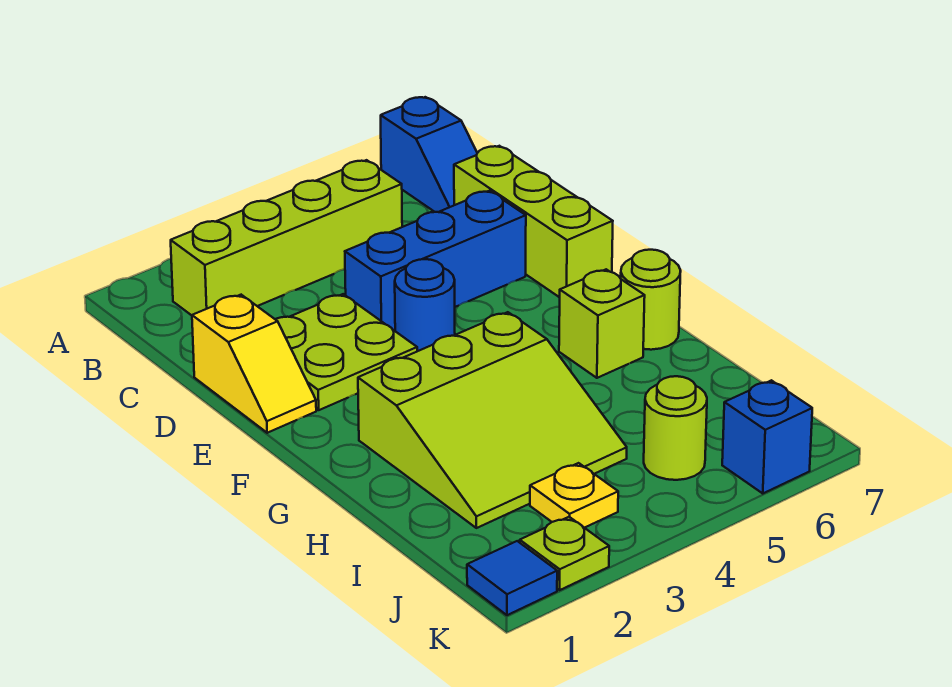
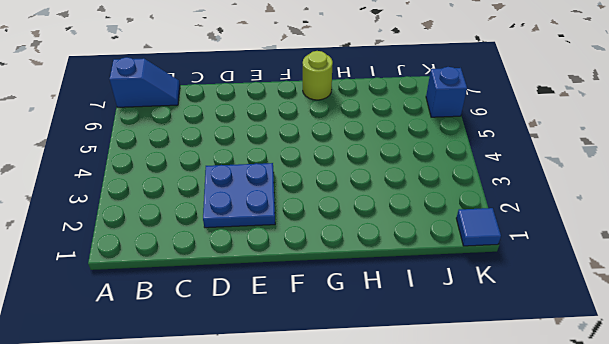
blue 2x2 plate [203,163,275,228] -> lime 2x2 plate [275,294,417,410]
none -> lime 1x4 brick [171,160,402,315]
none -> lime 1x3 brick [454,146,613,297]
none -> yellow 1x2 slope [192,295,316,433]

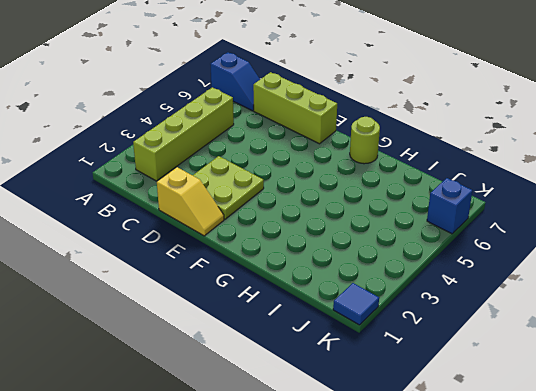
none -> blue 1x3 brick [345,191,526,331]
none -> blue 1x1 round brick [395,259,455,351]
none -> lime 3x3 slope [358,312,627,528]

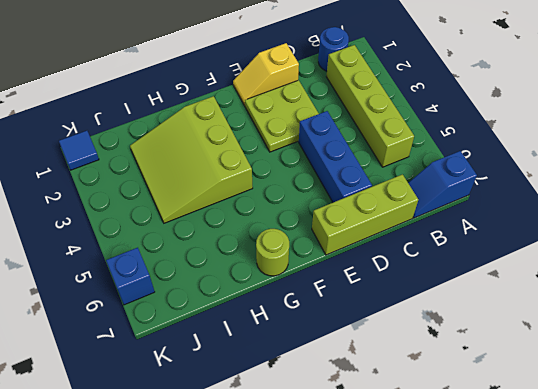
blue 1x1 round brick [318,27,349,71] -> blue 1x1 round brick moved to [395,259,455,351]
none -> lime 1x1 brick [559,269,645,378]
none -> yellow 1x1 plate [530,463,618,528]
none -> lime 1x1 round brick [644,376,707,480]

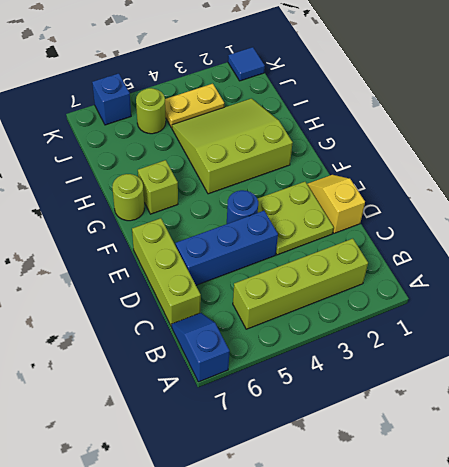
yellow 1x2 plate [165,84,224,128] -> yellow 1x1 plate [530,463,618,528]
none -> lime 1x1 plate [520,517,609,590]

